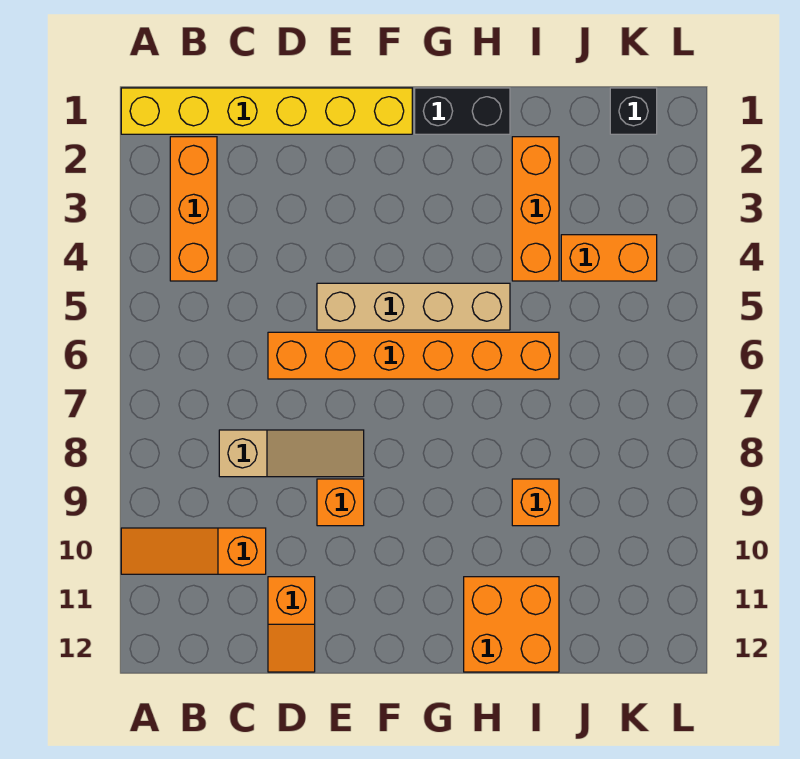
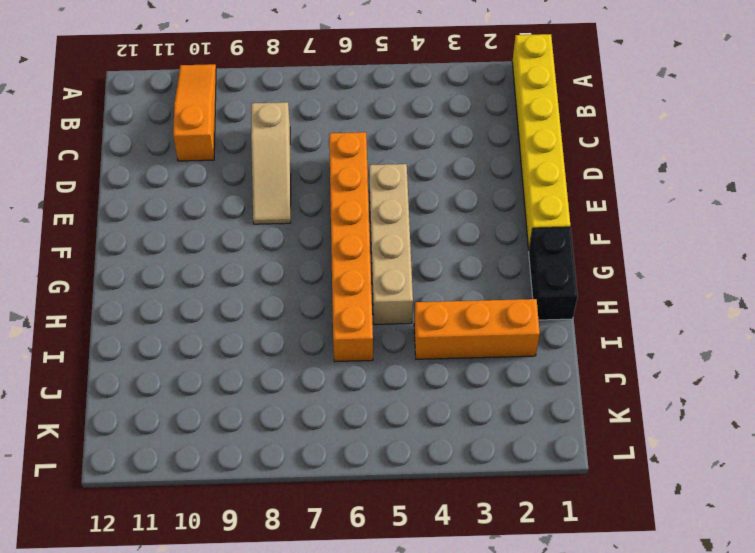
none -> orange 1x3 brick [170,137,217,281]
none -> orange 1x2 slope [268,577,315,672]
none -> orange 1x1 brick [317,479,364,526]

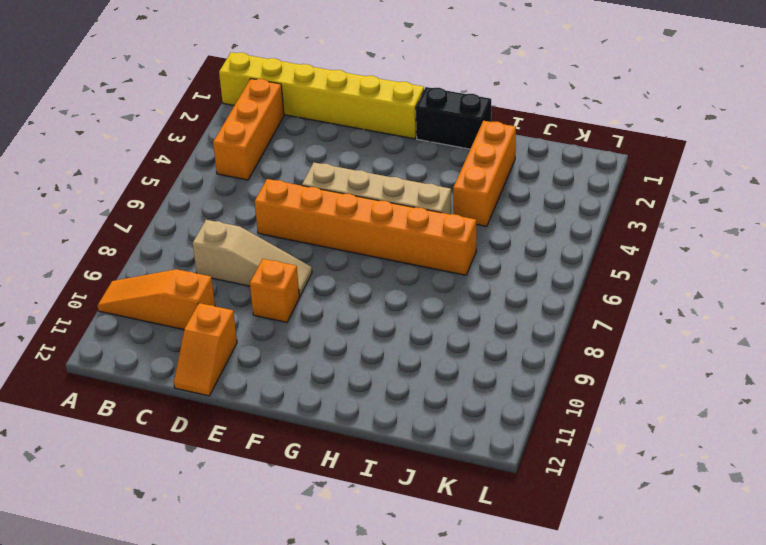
none -> orange 2x2 brick [464,577,559,672]
none -> orange 1x1 brick [512,479,559,526]
none -> orange 1x2 brick [561,235,657,281]

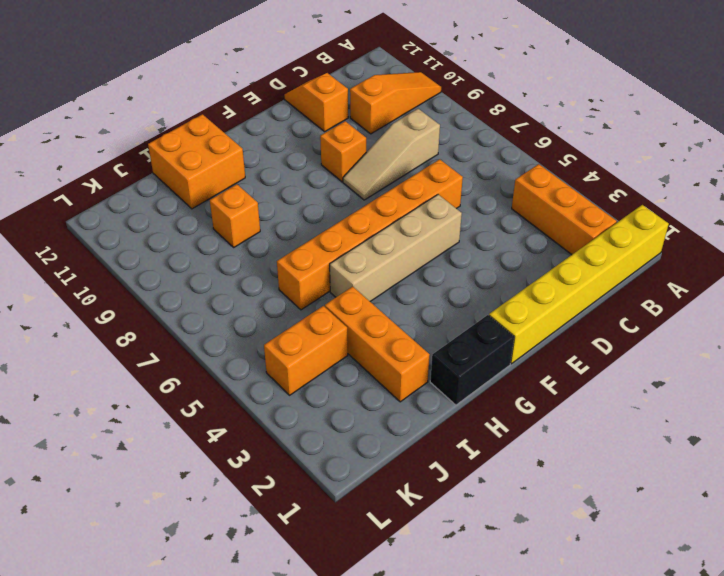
none -> black 1x1 brick [610,88,657,134]

